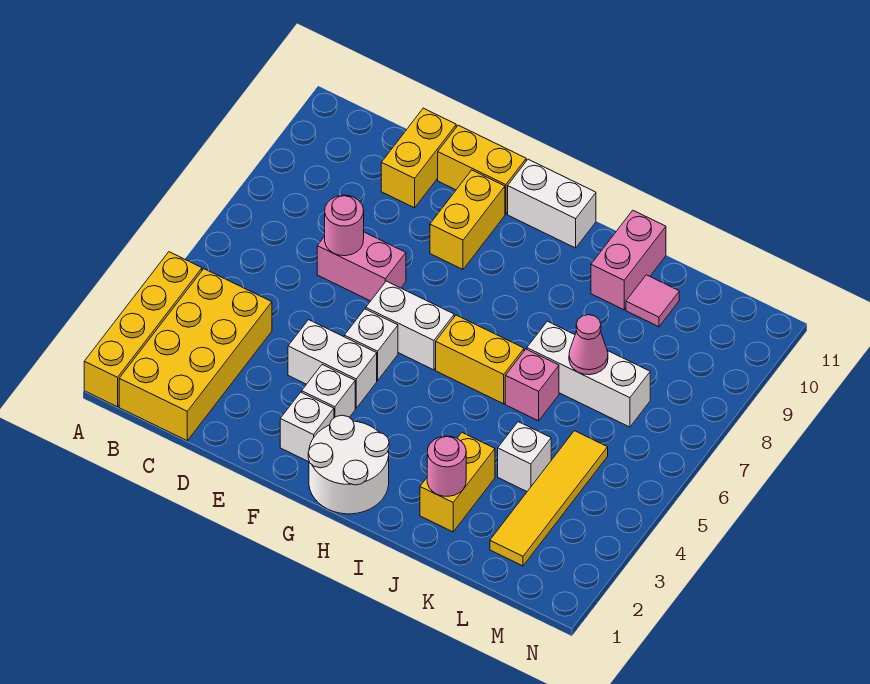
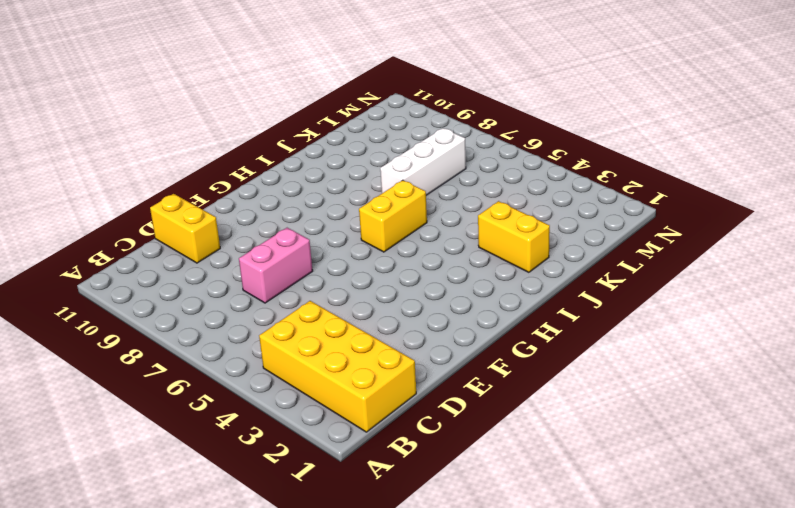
none -> yellow 1x4 brick [84,252,202,407]
none -> white 1x2 brick [288,320,377,408]
none -> yellow 1x2 brick [438,125,526,214]

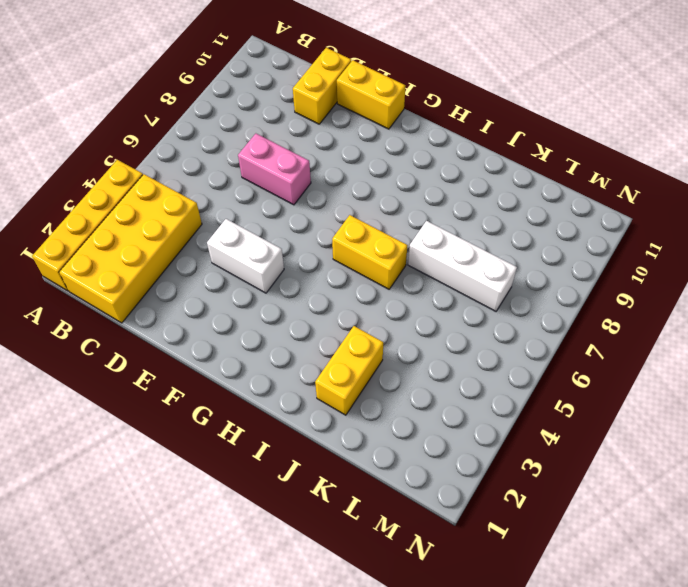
none -> white 1x1 brick [280,392,334,462]
none -> white 1x1 brick [302,365,355,418]
none -> white 1x1 brick [344,309,398,381]

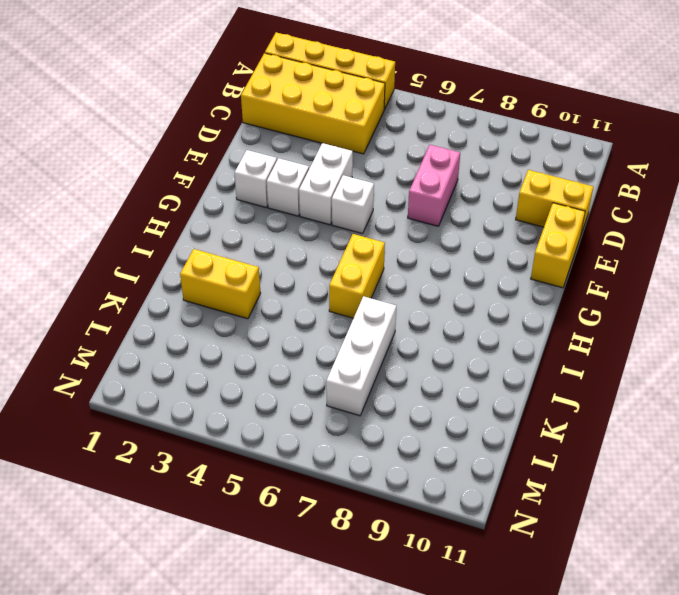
none -> white 1x2 brick [366,281,454,370]
none -> yellow 1x2 brick [430,170,505,269]
none -> white 2x2 round brick [308,415,389,514]

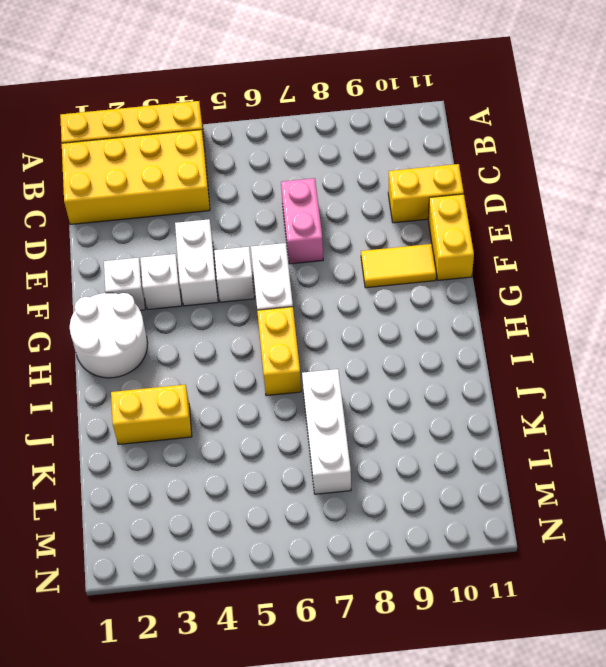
yellow 1x2 tile [361,244,436,288] -> yellow 1x2 brick [430,170,505,269]
none -> white 1x2 brick [508,159,596,248]
none -> pink 1x1 brick [505,349,559,421]
none -> pink 1x2 brick [591,210,666,310]

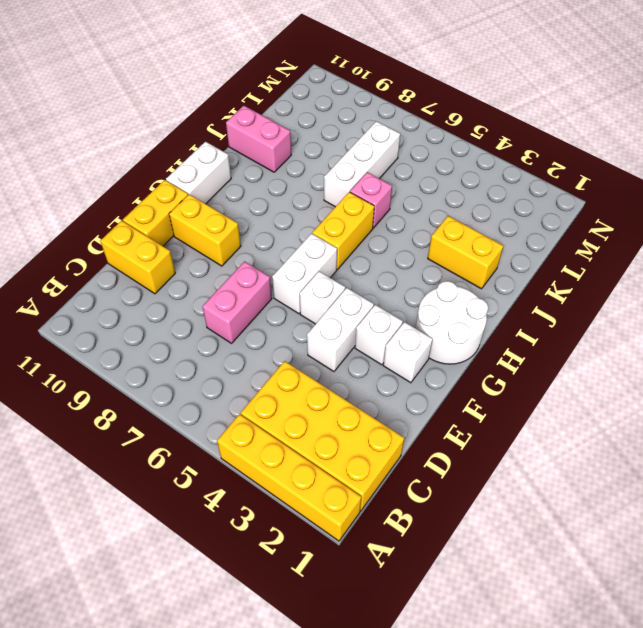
none -> white 1x1 brick [498,422,551,491]
none -> pink 1x1 tile [626,275,679,327]
none -> yellow 1x4 tile [490,431,608,566]

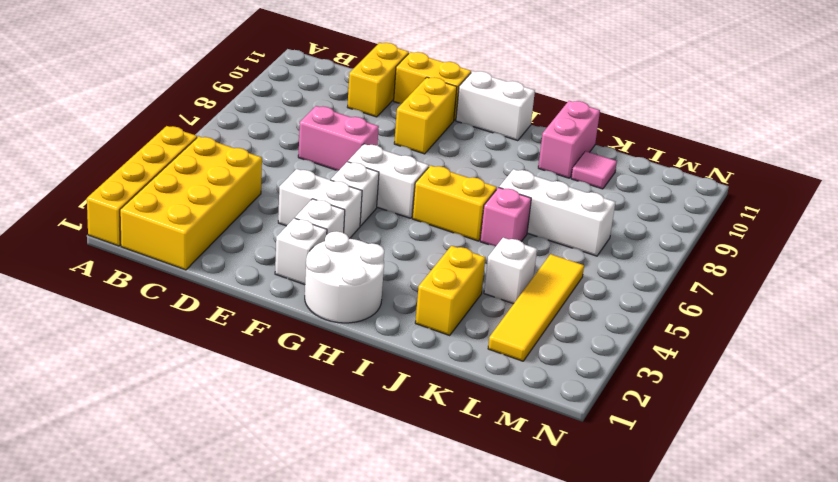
none -> pink 1x1 round brick [325,195,364,256]
none -> pink 1x1 round brick [427,436,466,496]
none -> pink 1x1 cone [569,315,608,375]

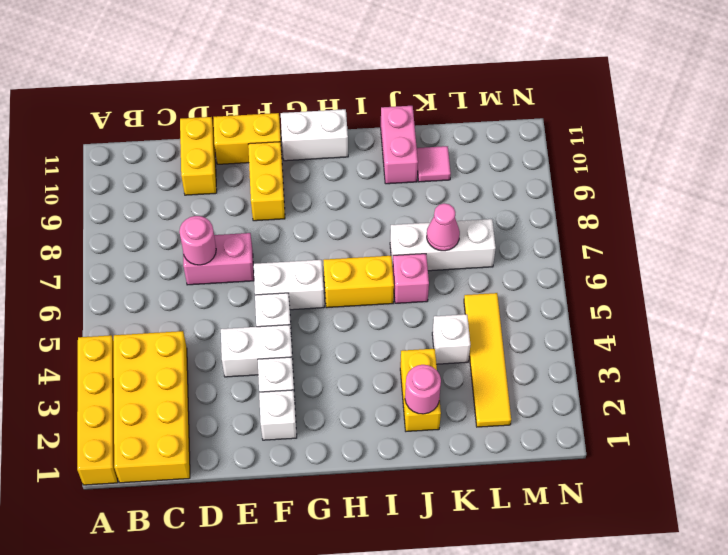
none -> white 2x2 round brick [308,415,389,514]

